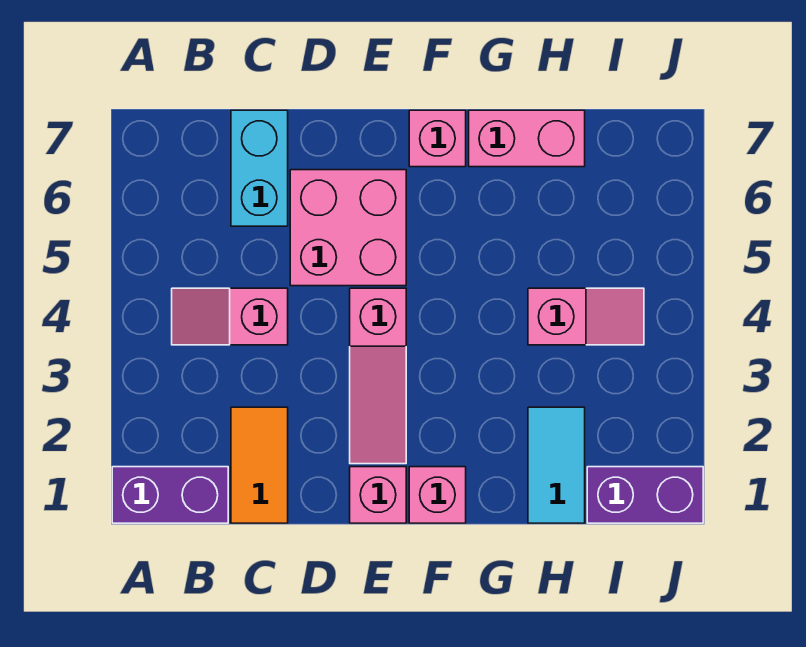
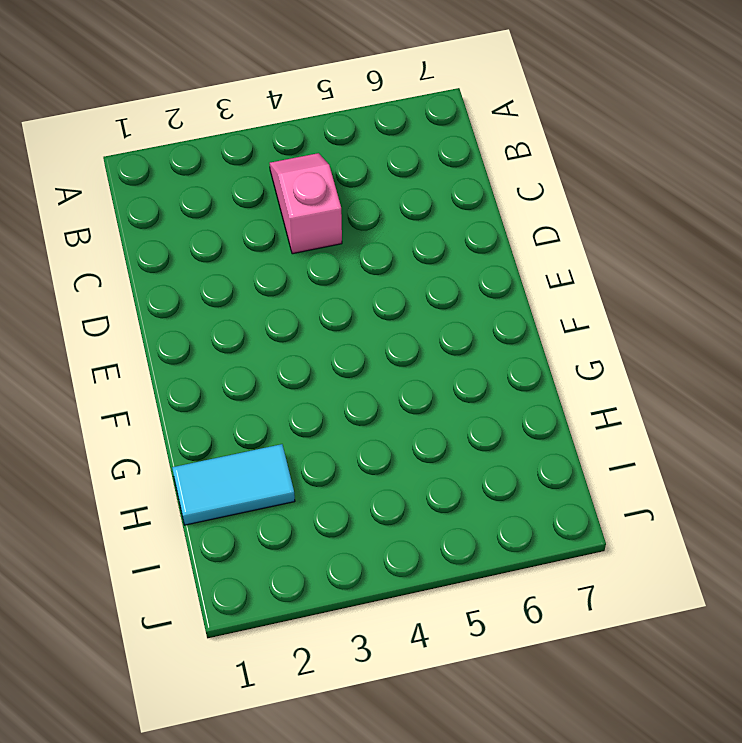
none -> purple 1x2 brick [112,467,228,523]
none -> orange 1x2 tile [231,407,288,523]
none -> cyan 1x2 brick [231,110,288,226]

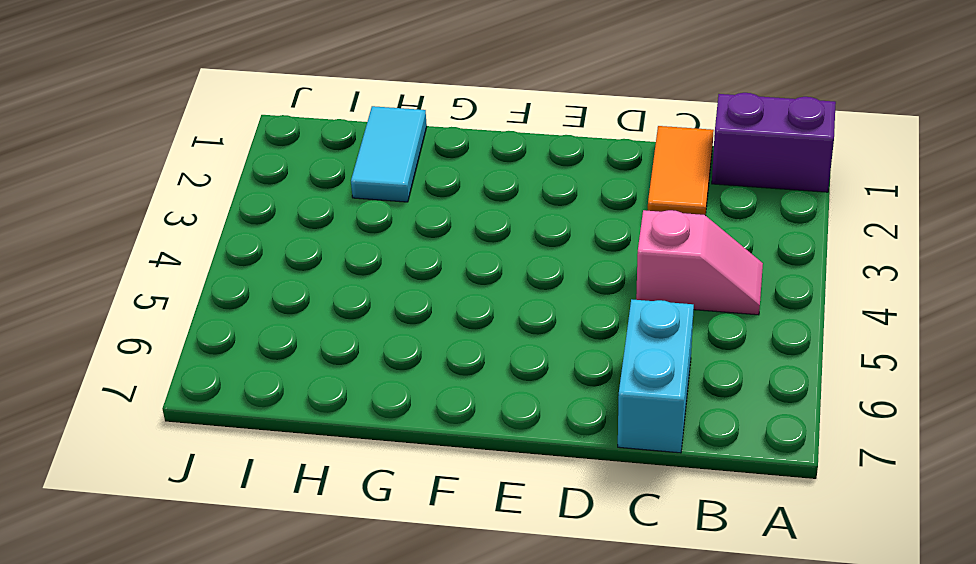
none -> pink 2x2 brick [290,170,406,286]
none -> pink 1x1 brick [350,467,406,523]
none -> pink 1x3 slope [350,288,406,464]

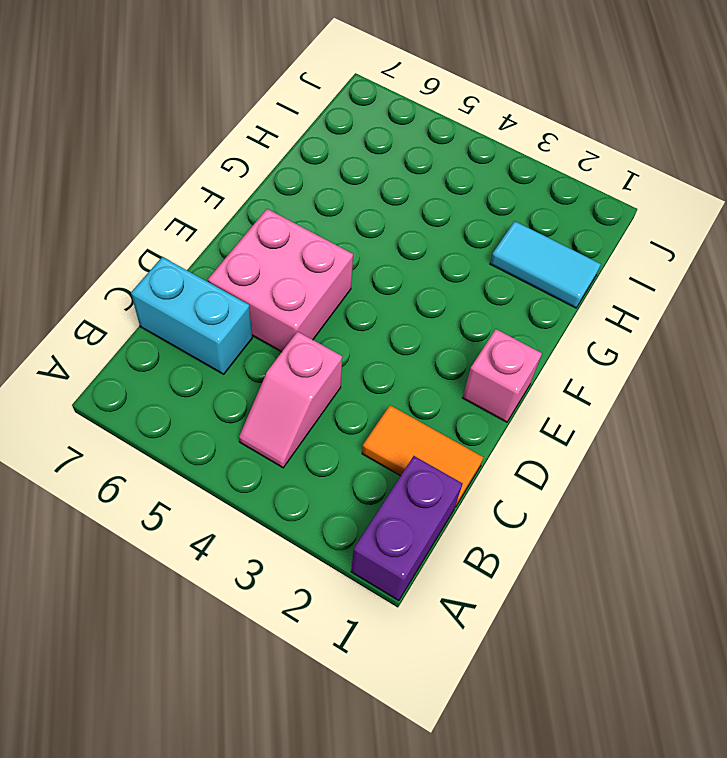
none -> pink 1x3 slope [350,288,406,464]
none -> pink 1x1 brick [409,467,466,523]
none -> pink 1x1 brick [409,110,466,167]

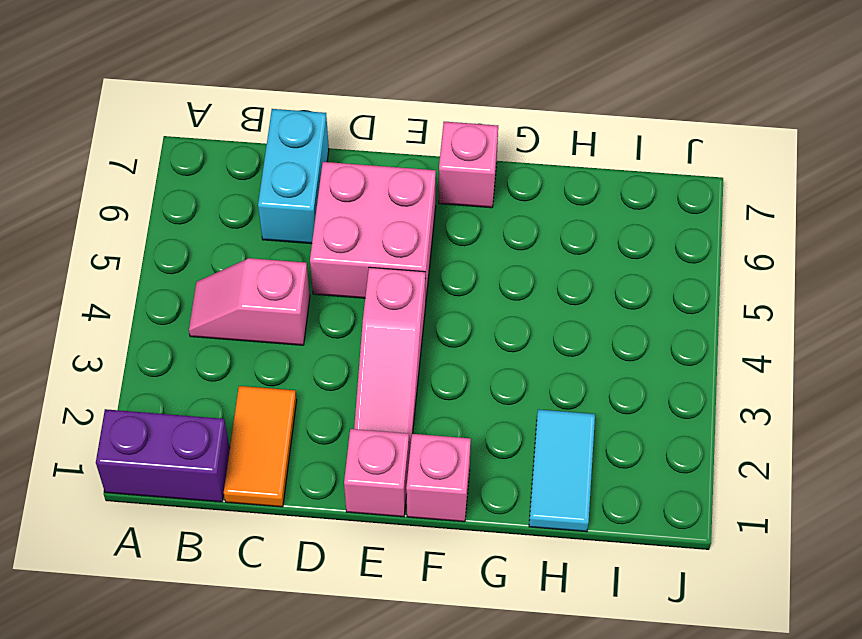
none -> pink 1x2 brick [469,110,585,167]
none -> pink 1x2 slope [528,288,644,345]
none -> purple 1x2 brick [587,467,703,523]

